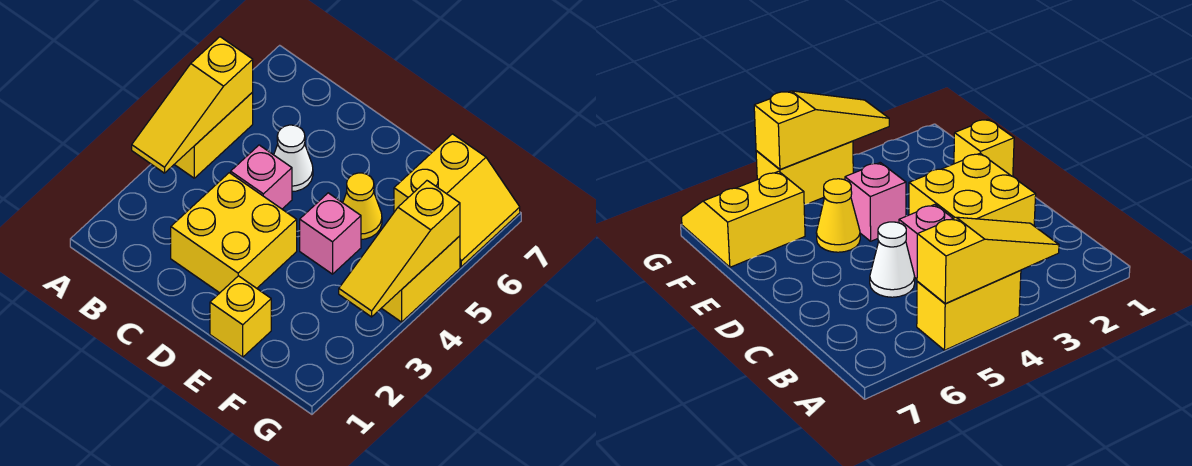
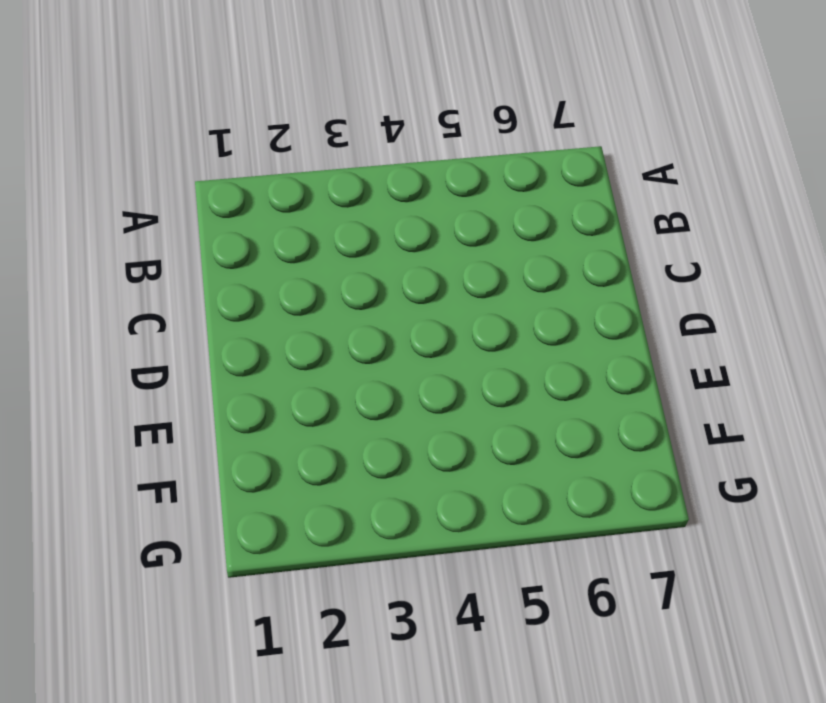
none -> yellow 1x2 brick [174,92,253,178]
none -> yellow 2x2 brick [171,173,297,293]

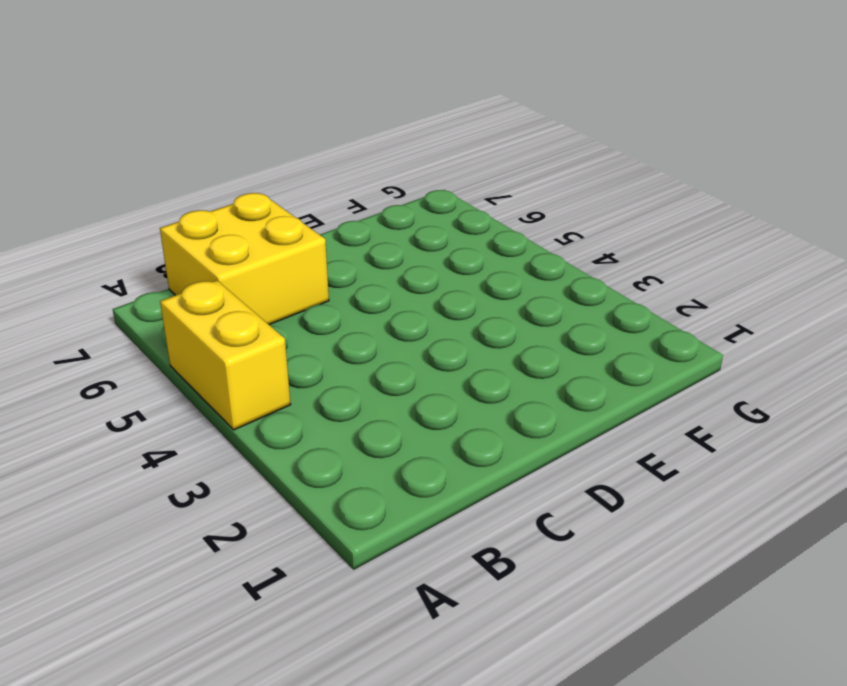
yellow 2x2 brick [160,193,329,325] -> yellow 2x2 brick moved to [171,173,297,293]
none -> pink 1x1 brick [231,145,292,209]
none -> white 1x1 cone [274,125,313,191]

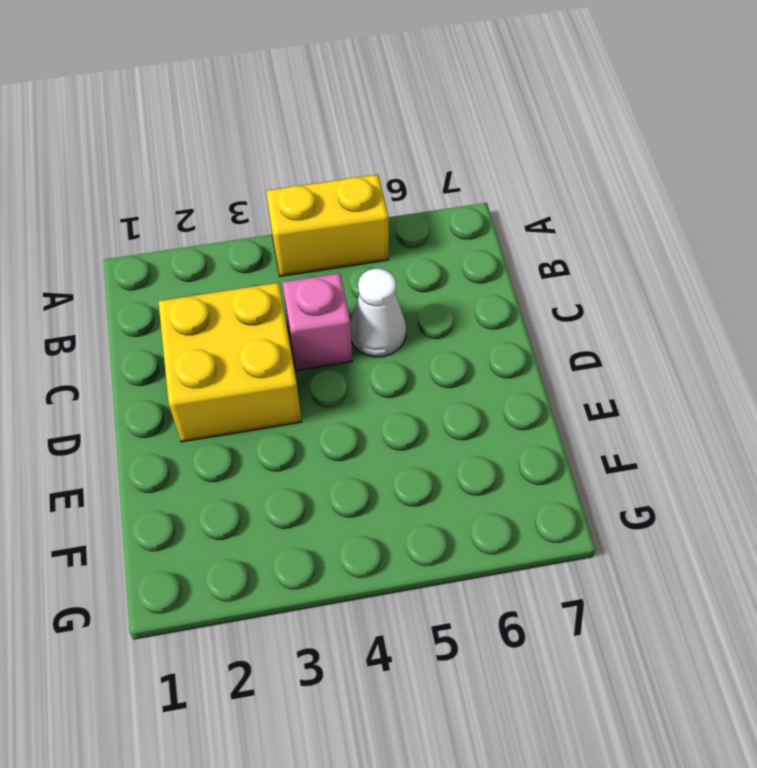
none -> yellow 1x1 brick [210,276,271,357]
none -> pink 1x1 brick [300,193,361,274]

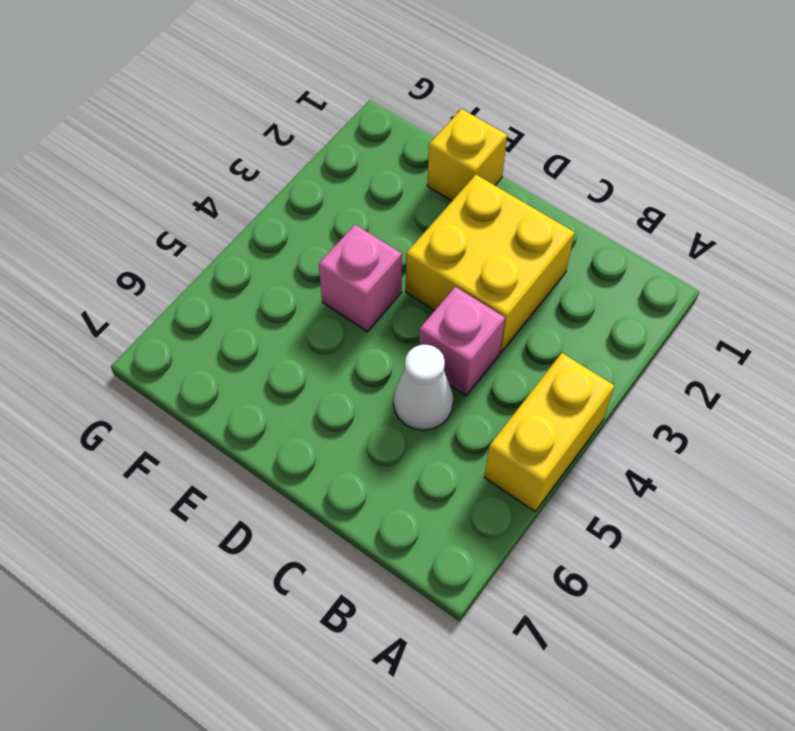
none -> yellow 1x1 cone [343,173,382,239]
none -> yellow 2x2 slope [394,134,520,267]

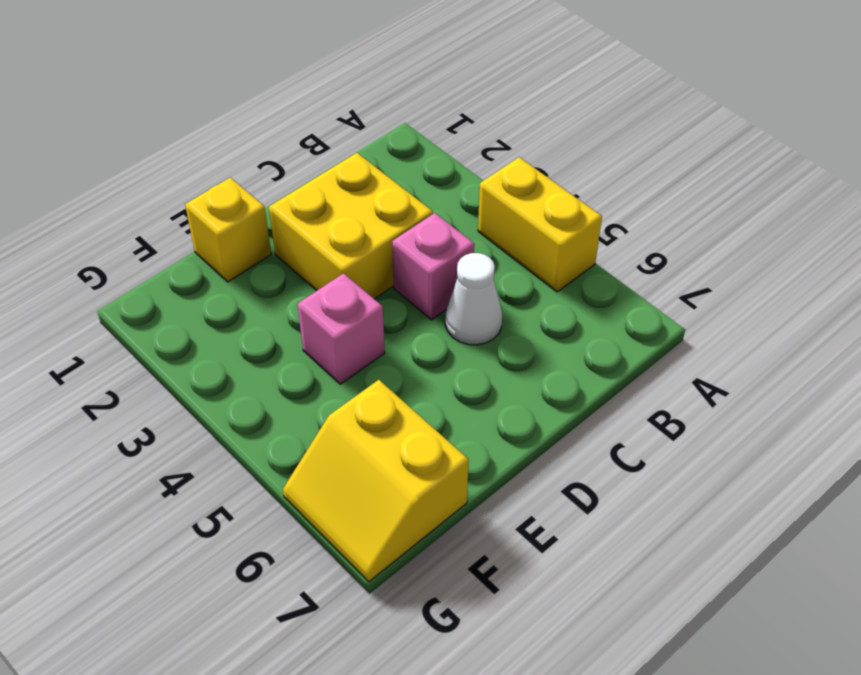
none -> yellow 1x1 cone [343,173,382,239]
none -> yellow 1x2 brick [382,236,460,322]

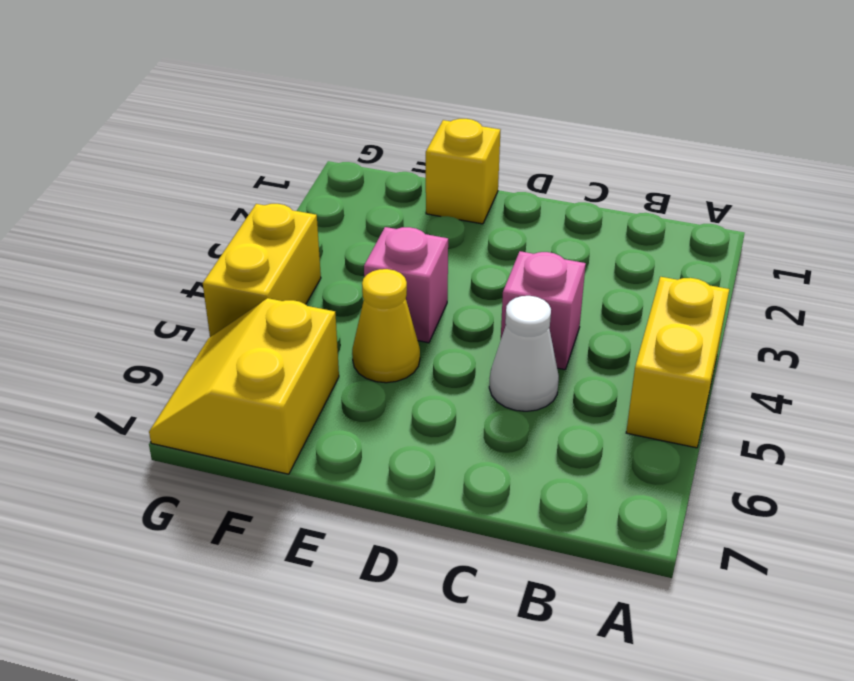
none -> yellow 2x2 brick [171,173,297,293]
none -> yellow 1x3 slope [132,37,253,173]

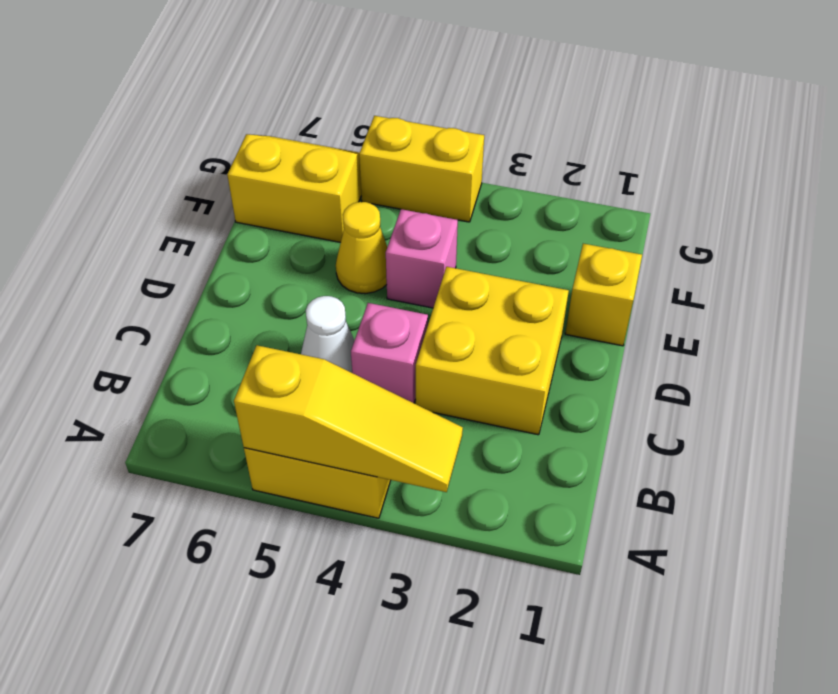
none -> yellow 1x3 slope [339,181,460,317]

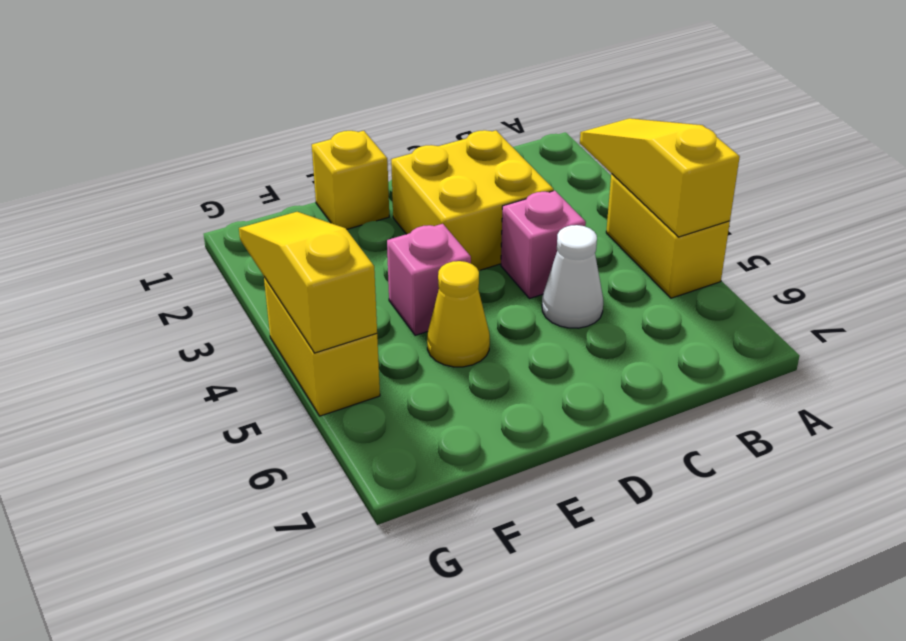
none -> yellow 2x2 slope [394,134,520,267]

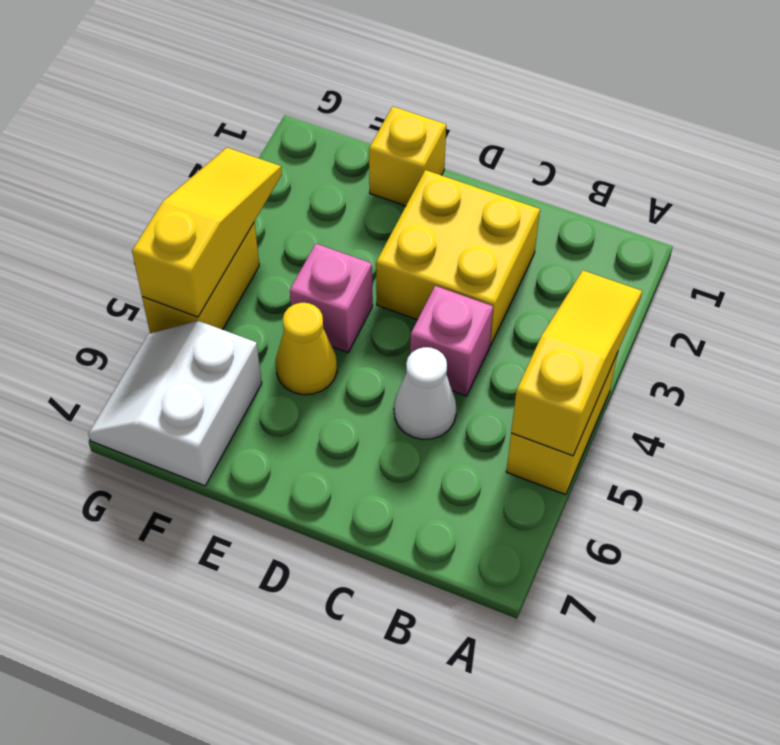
white 2x2 slope [88,321,262,486] -> yellow 2x2 slope [394,134,520,267]

